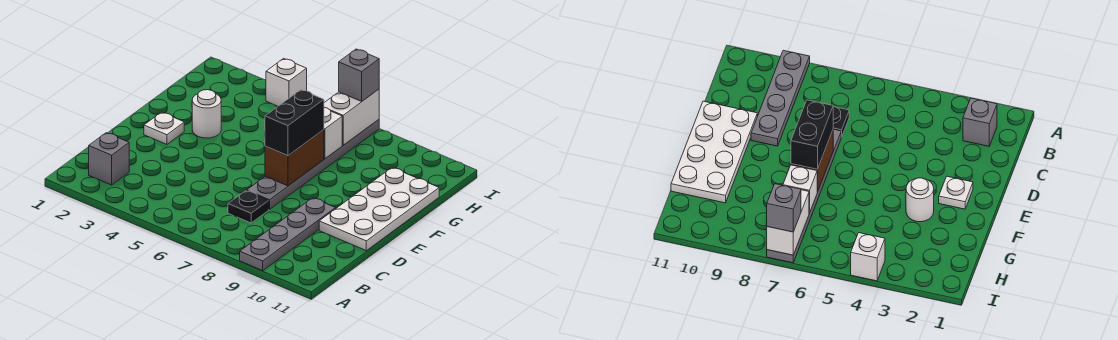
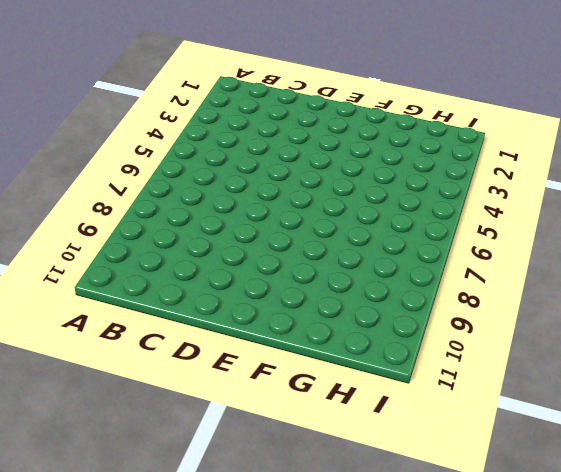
none -> grey 1x4 plate [240,198,336,271]
none -> grey 1x1 brick [89,133,129,185]
none -> black 1x1 plate [228,191,269,223]

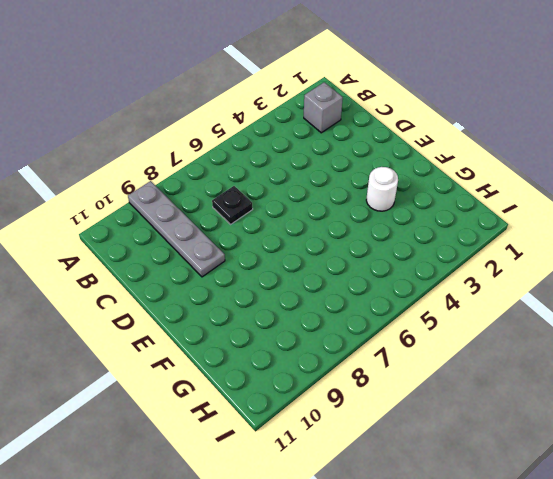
none -> grey 1x6 plate [247,120,379,209]
none -> white 2x4 plate [319,168,439,251]
none -> white 1x1 plate [144,112,184,144]

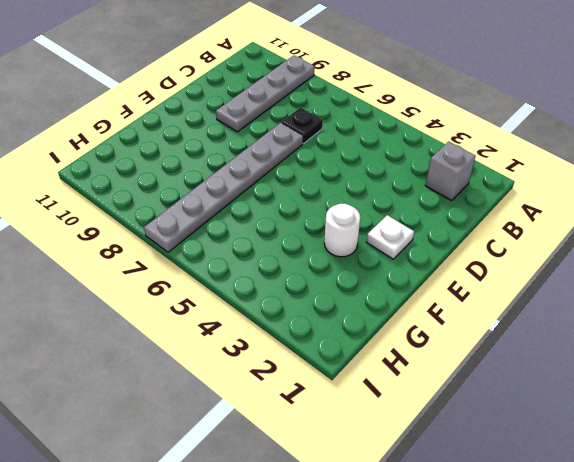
none -> white 2x4 plate [319,168,439,251]
none -> white 1x1 brick [266,59,307,106]
none -> brown 1x2 brick [265,130,324,186]

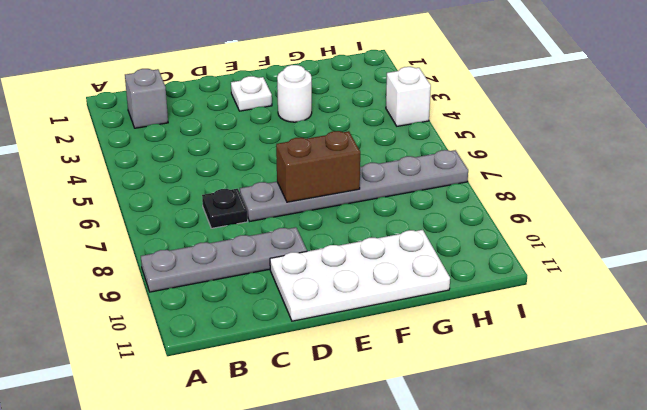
none -> white 1x1 brick [324,108,342,159]
none -> white 1x2 brick [324,89,379,145]
none -> black 1x2 brick [265,90,324,156]

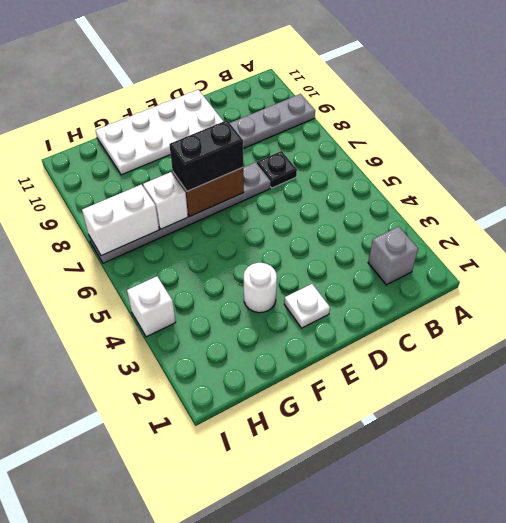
none -> grey 1x1 brick [339,49,379,101]

